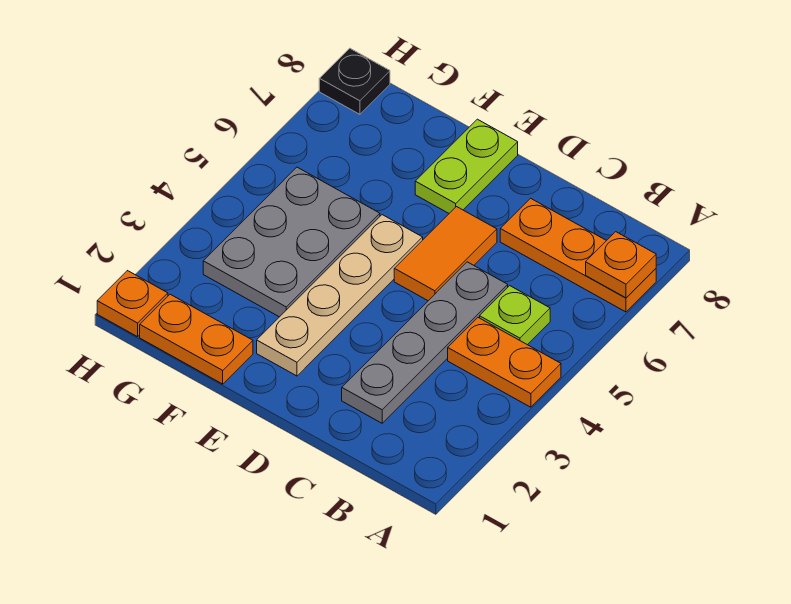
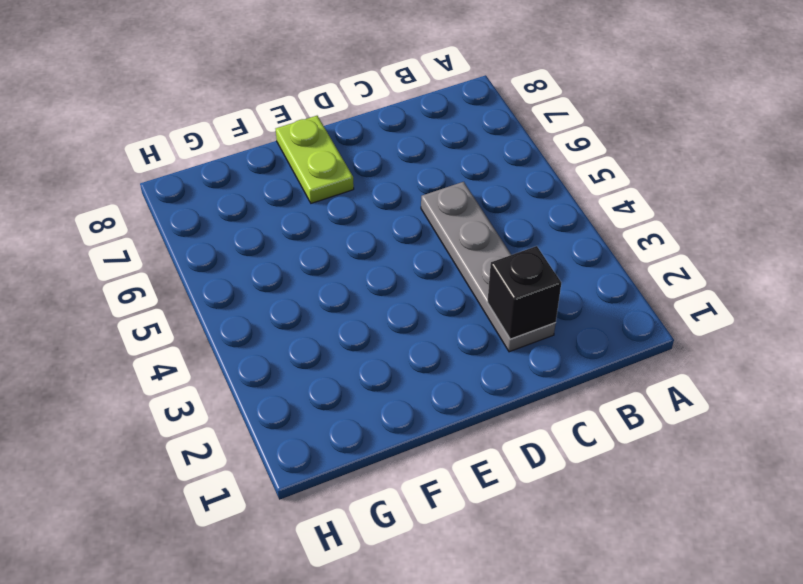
black 1x1 brick [487,246,561,339] -> none
none -> orange 1x2 plate [448,318,561,407]
none -> orange 1x3 plate [500,198,656,312]
none -> lime 1x1 plate [480,286,550,345]

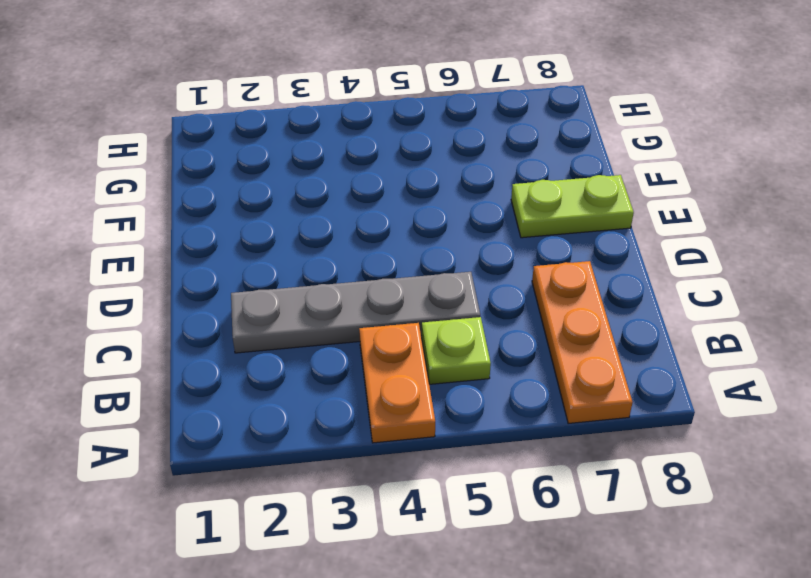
none -> orange 1x2 tile [394,207,497,301]
none -> tan 1x4 plate [257,215,423,376]
none -> orange 1x2 plate [140,294,253,384]

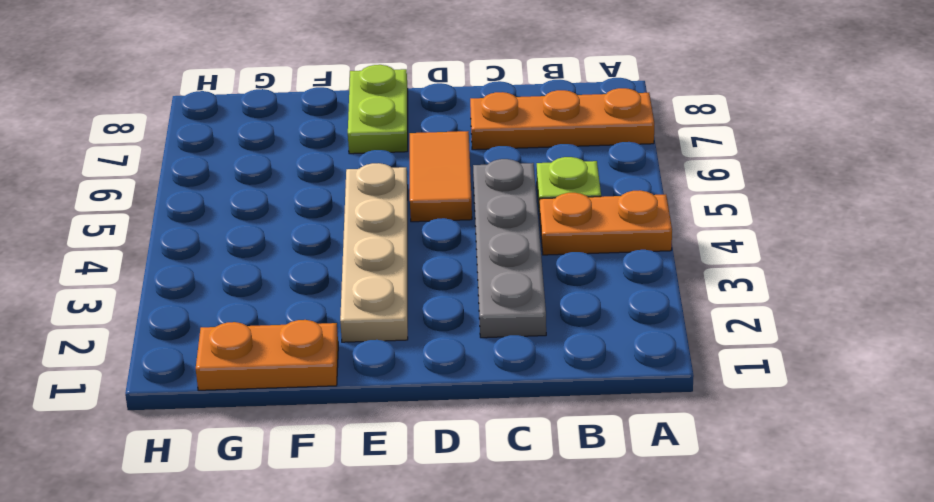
none -> grey 2x3 plate [203,167,380,317]
none -> orange 1x1 plate [97,271,168,337]
none -> black 1x1 plate [319,48,390,114]

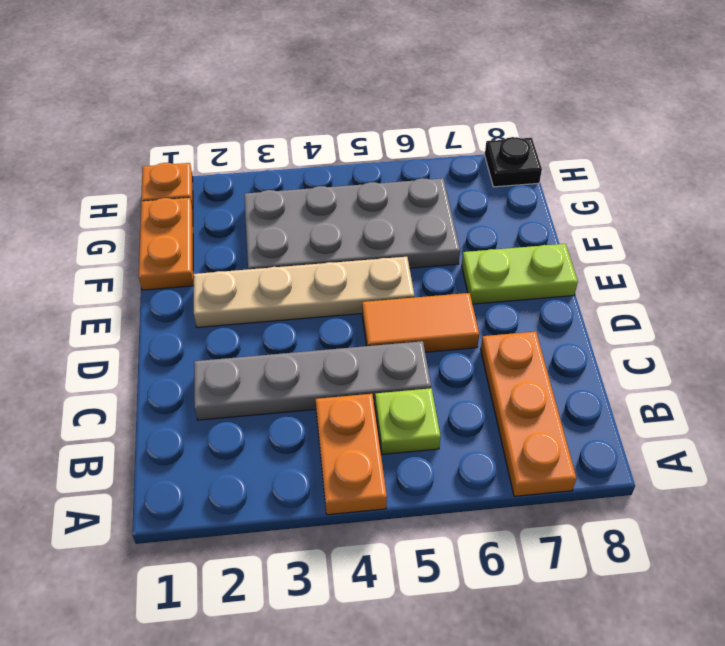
grey 2x4 plate [244,178,460,269] -> grey 2x3 plate [203,167,380,317]
none -> orange 1x1 plate [586,232,656,298]

